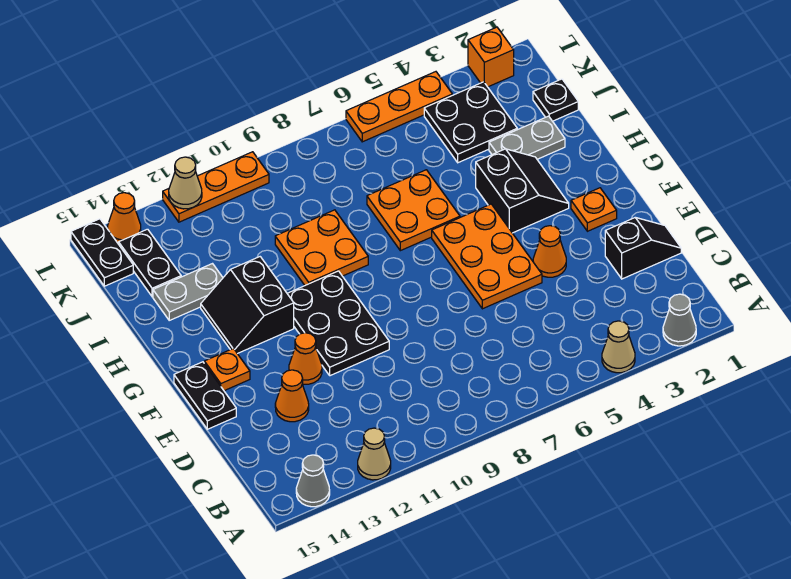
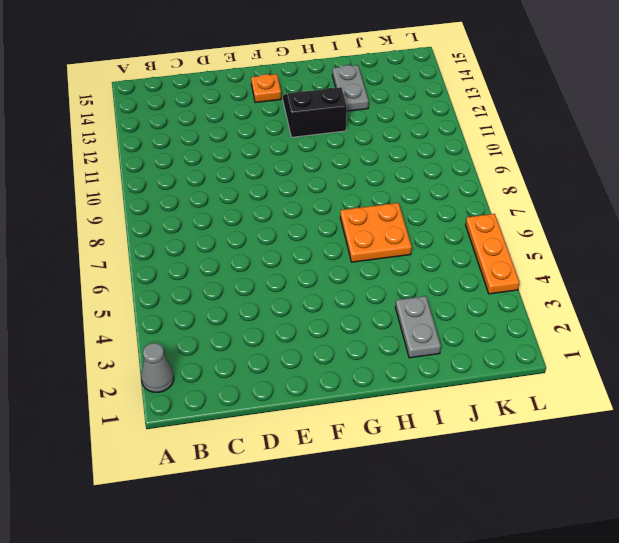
none -> tan 1x1 cone [602,321,635,373]
none -> tan 1x1 cone [358,428,391,480]
none -> grey 1x1 cone [296,455,330,507]

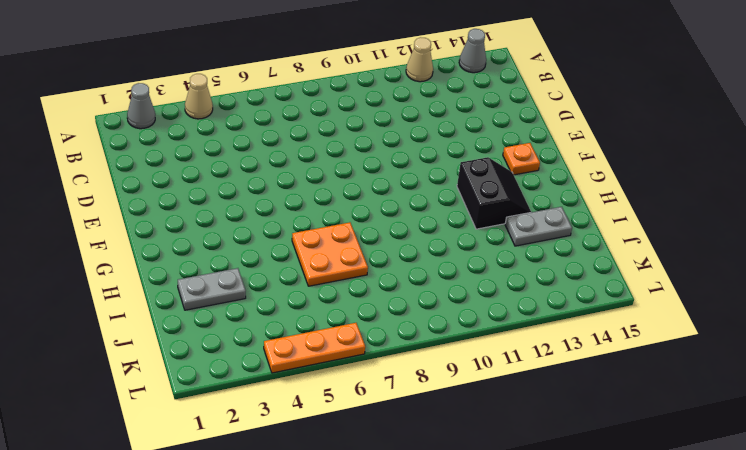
none -> black 1x2 slope [605,218,681,279]
none -> orange 1x1 cone [275,370,309,422]
none -> orange 1x1 cone [533,226,566,277]

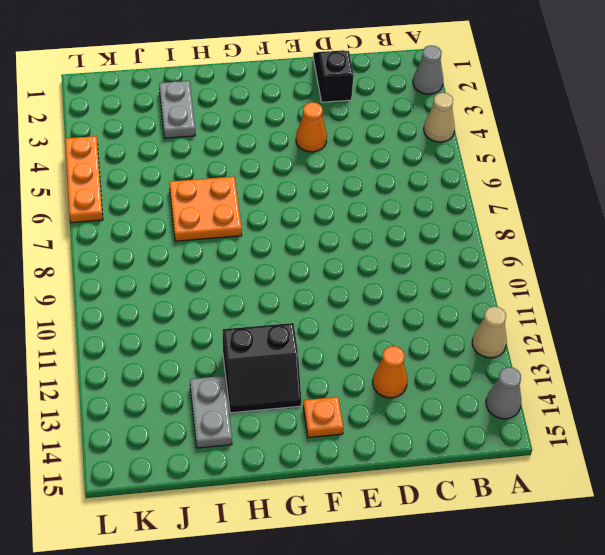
none -> orange 2x3 plate [432,204,542,309]
none -> black 2x3 plate [287,271,389,376]
none -> orange 1x1 cone [289,333,322,385]

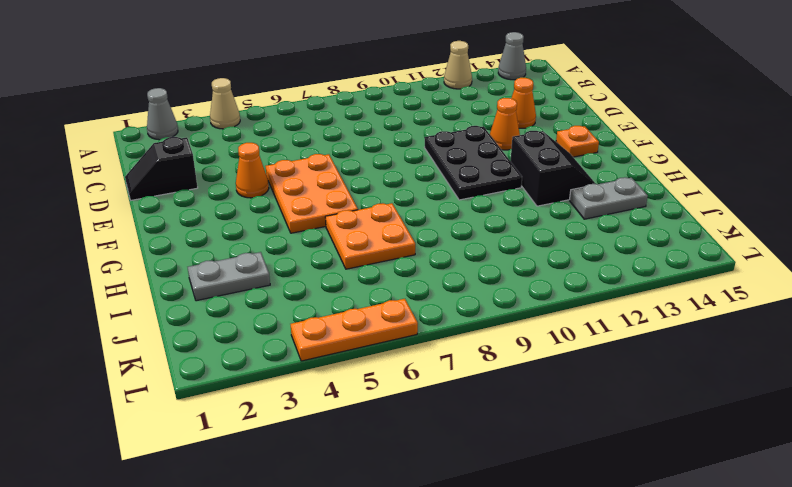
none -> black 1x2 plate [174,362,236,429]
none -> orange 1x1 plate [571,188,617,231]
none -> black 2x2 slope [476,149,569,233]

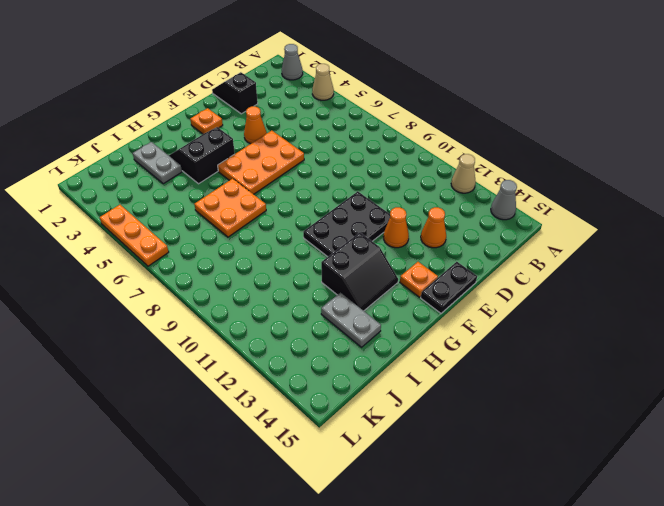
none -> orange 2x2 plate [275,210,368,285]
none -> black 1x1 plate [533,79,578,121]
none -> black 2x2 plate [424,82,517,163]

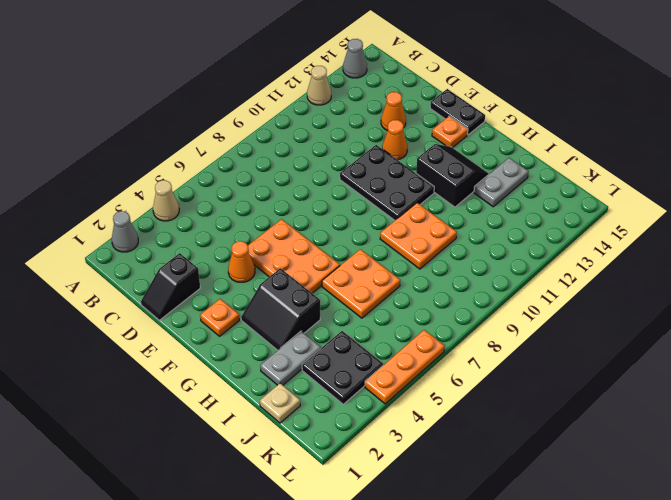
tan 1x1 plate [260,383,300,423] -> black 1x1 plate [533,79,578,121]
none -> black 1x2 plate [119,229,181,297]
none -> black 1x2 plate [71,219,133,286]
none -> orange 1x1 brick [468,27,514,87]

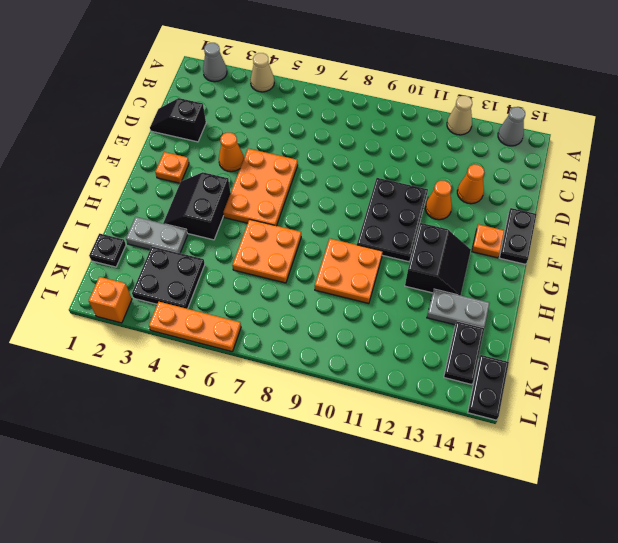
none -> orange 1x3 plate [163,152,269,222]
none -> orange 1x1 cone [108,193,141,244]
none -> tan 1x1 cone [169,157,202,209]

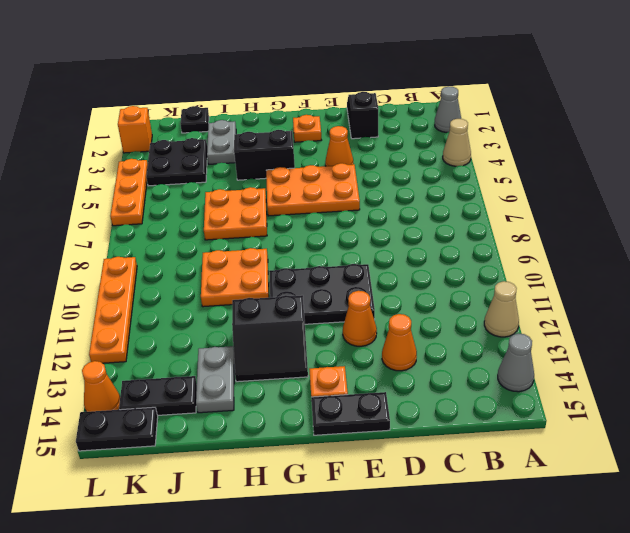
orange 1x4 plate [89,257,137,363] -> orange 1x3 plate [163,152,269,222]
none -> tan 1x1 cone [169,157,202,209]

